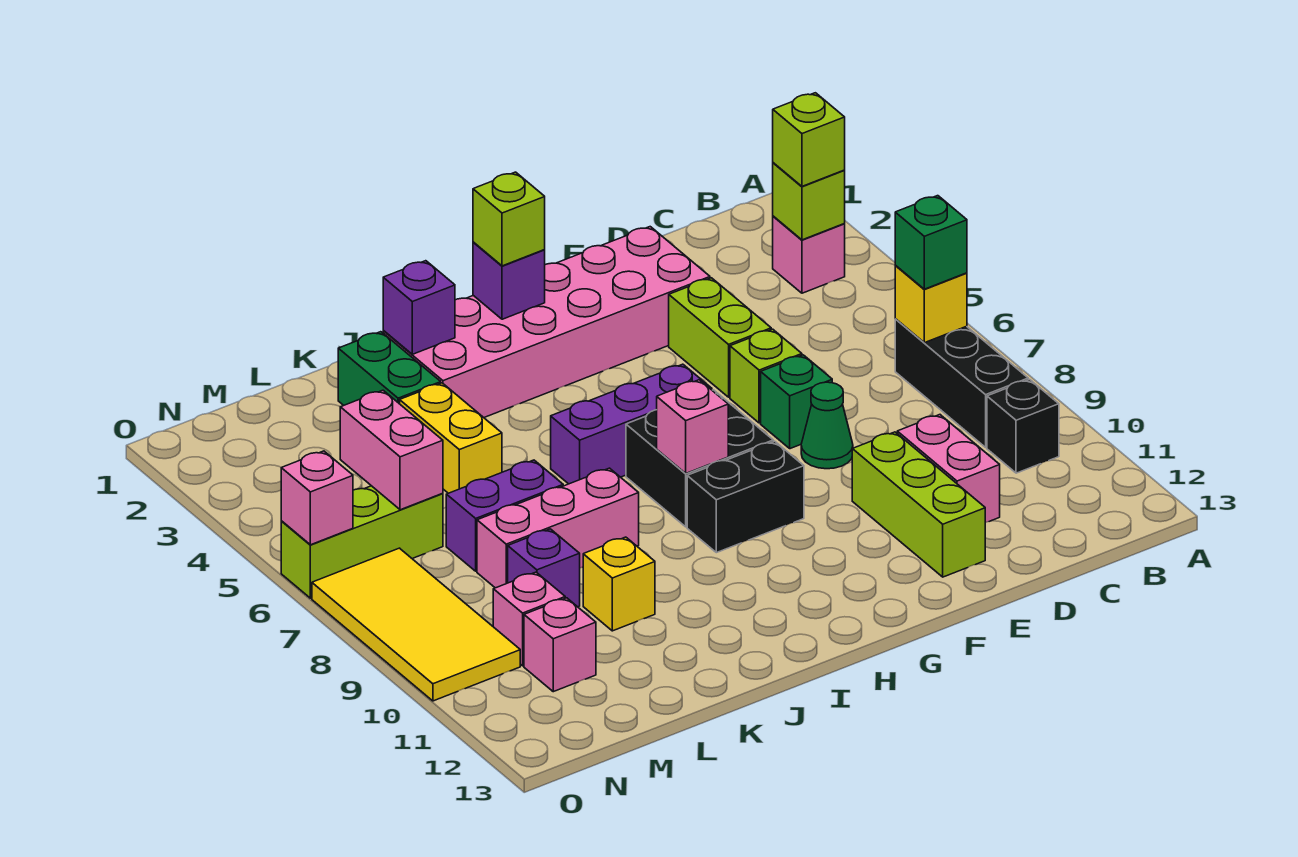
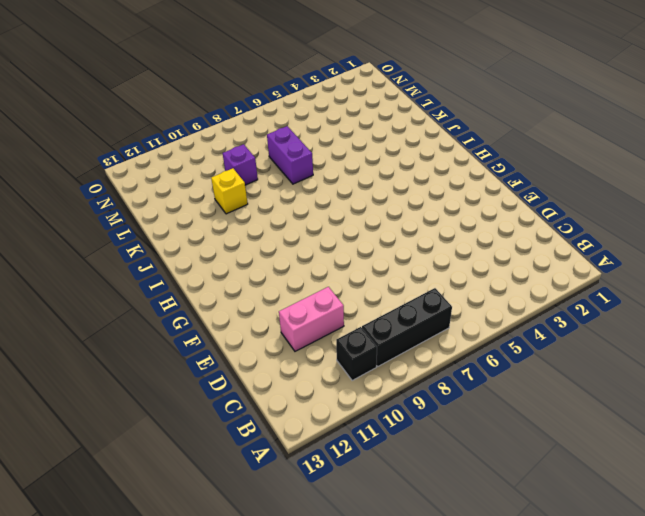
none -> pink 1x1 brick [773,216,845,293]
none -> pink 2x6 brick [383,227,710,417]
none -> lime 1x2 brick [669,278,771,397]
none -> lime 1x1 brick [730,329,802,423]

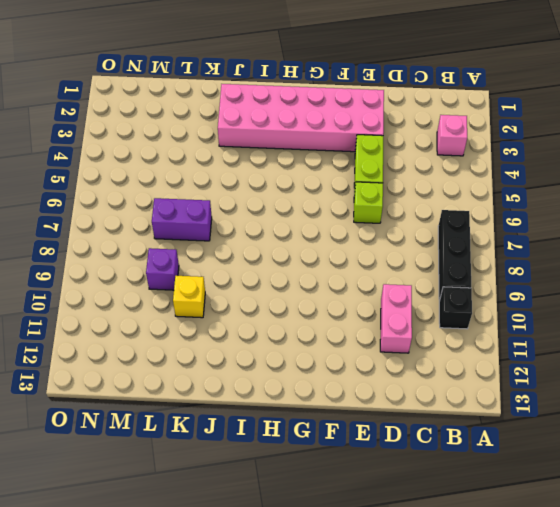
none -> green 1x1 brick [761,355,832,449]
none -> green 1x1 cone [801,382,853,469]
none -> lime 1x3 brick [852,432,985,577]
none -> purple 1x3 brick [551,364,712,484]

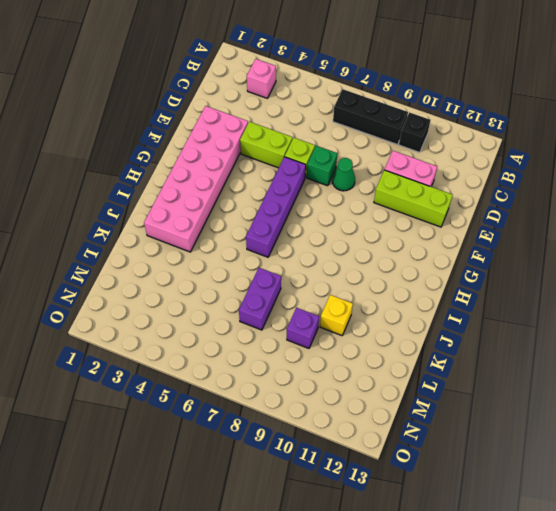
purple 1x4 brick [246,157,306,257] -> purple 1x3 brick [551,364,712,484]
none -> black 2x2 brick [626,390,773,527]
none -> black 1x2 brick [687,441,804,553]
none -> pink 1x3 brick [477,468,639,588]
none -> green 1x2 brick [338,332,441,405]

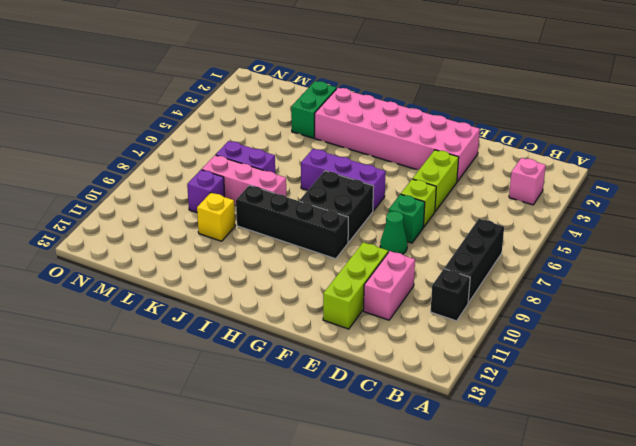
black 1x4 brick [236,185,348,259] -> black 1x2 brick [687,441,804,553]
none -> yellow 1x2 brick [400,383,502,493]
none -> lime 1x3 brick [281,486,443,598]
none -> pink 1x1 brick [493,572,565,666]
none -> pink 1x1 brick [524,598,596,692]

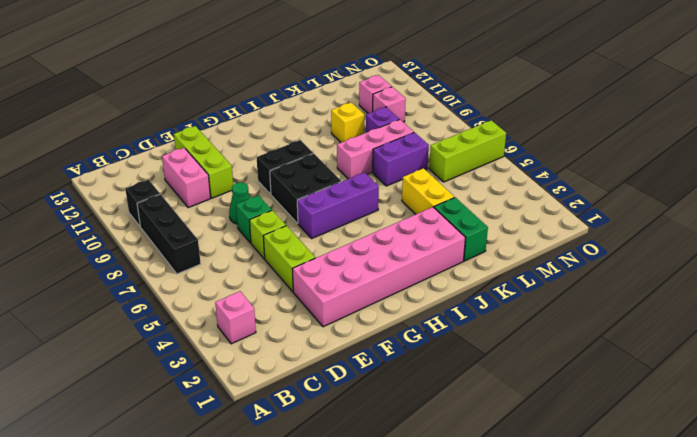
none -> yellow 2x4 tile [312,548,520,701]
none -> lime 1x1 brick [773,163,845,240]
none -> yellow 1x1 brick [895,265,967,343]
none -> purple 1x1 brick [473,242,545,319]

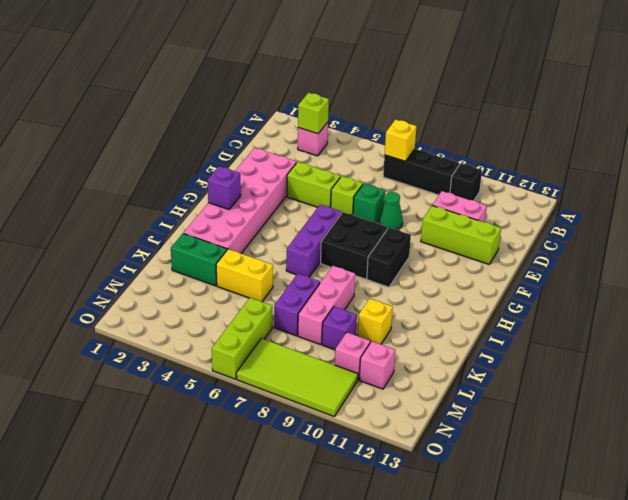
lime 2x4 tile [236,338,358,416] -> yellow 2x4 tile [312,548,520,701]
none -> pink 1x1 brick [657,380,728,473]
none -> purple 1x1 brick [383,261,455,354]
none -> pink 1x2 brick [340,390,443,510]
none -> pink 1x1 brick [281,451,353,545]

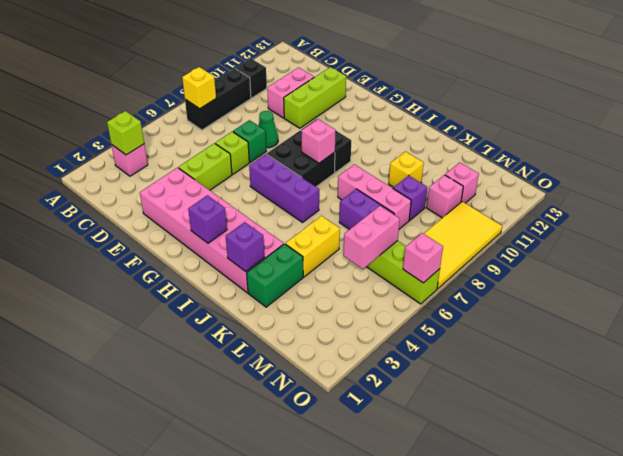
none -> lime 1x1 brick [773,93,845,186]
none -> green 1x1 brick [895,196,967,289]
none -> lime 1x1 brick [473,172,545,266]

